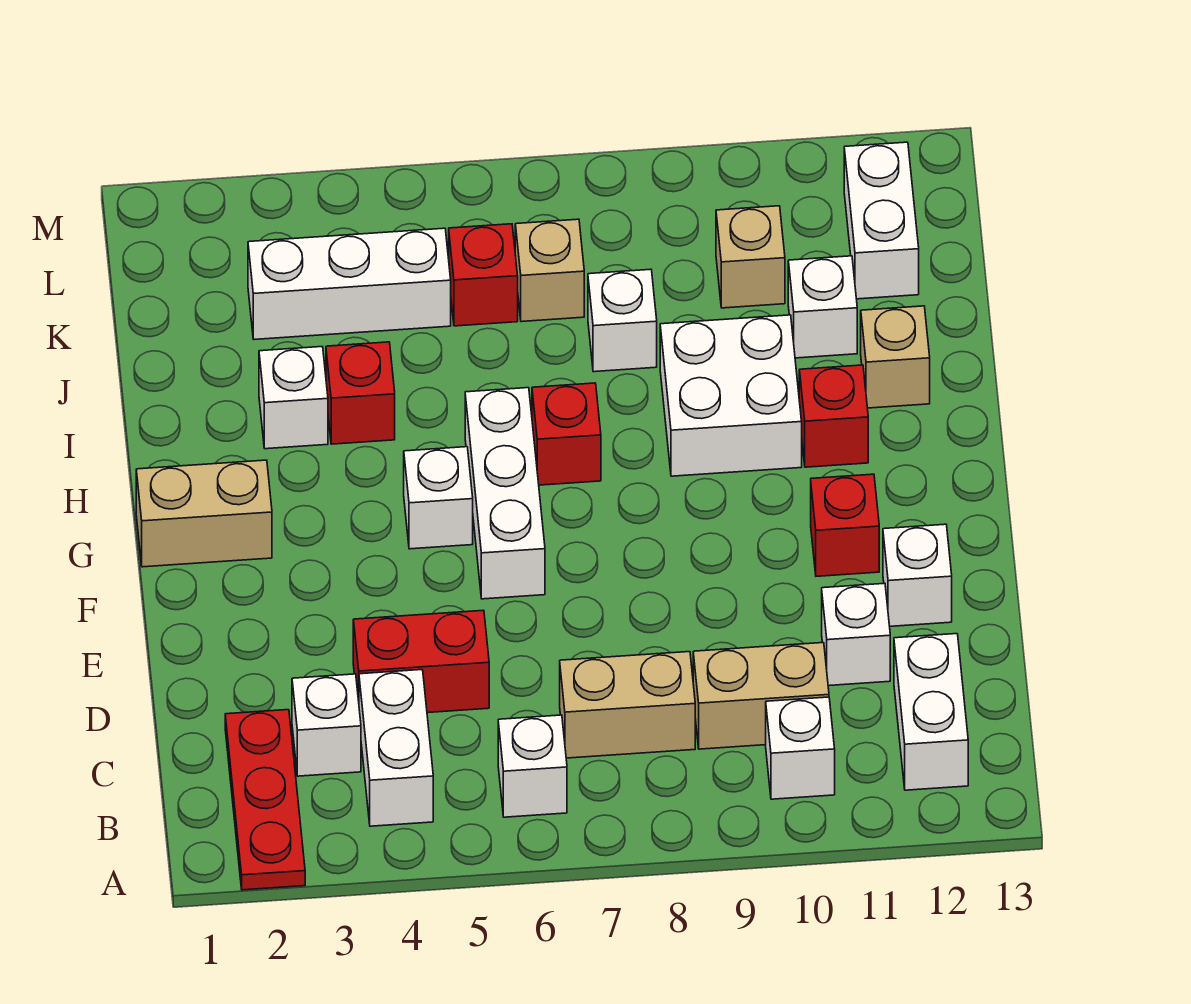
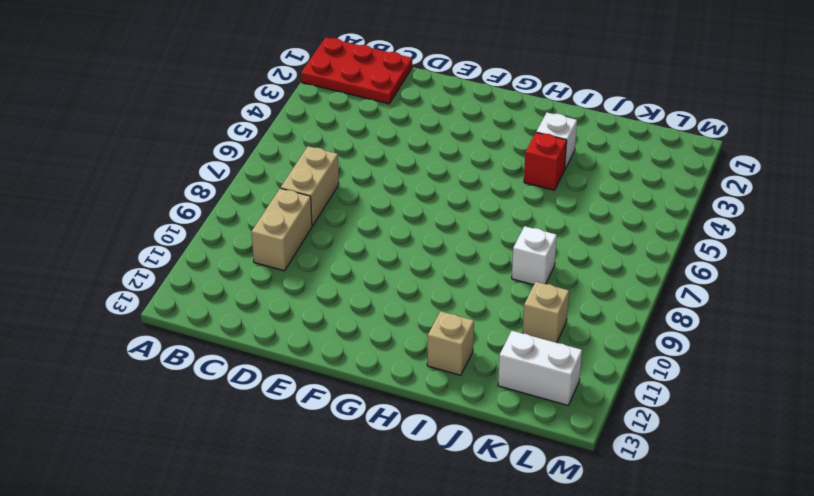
red 2x3 plate [301,37,412,104] -> red 1x3 plate [225,710,305,890]
none -> white 1x2 brick [359,670,433,826]
none -> white 1x1 brick [498,715,567,817]
none -> white 1x1 brick [766,697,835,799]

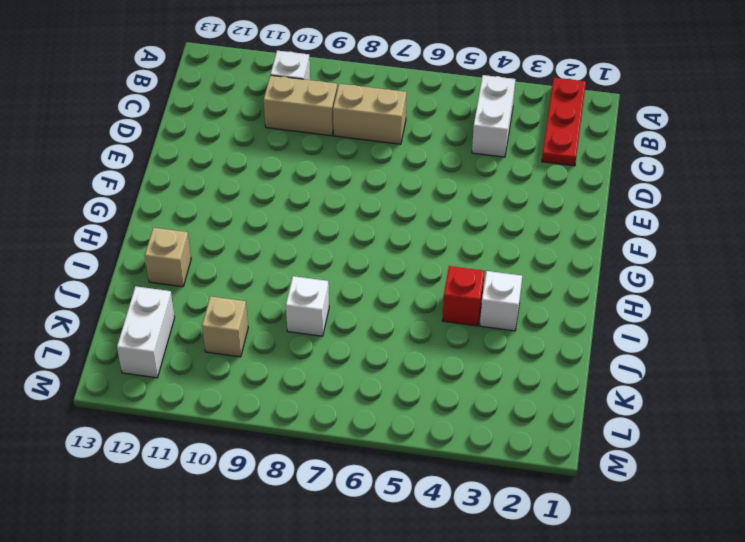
none -> white 1x1 brick [498,715,567,817]
none -> white 1x2 brick [894,634,968,790]
none -> white 1x1 brick [292,674,361,776]

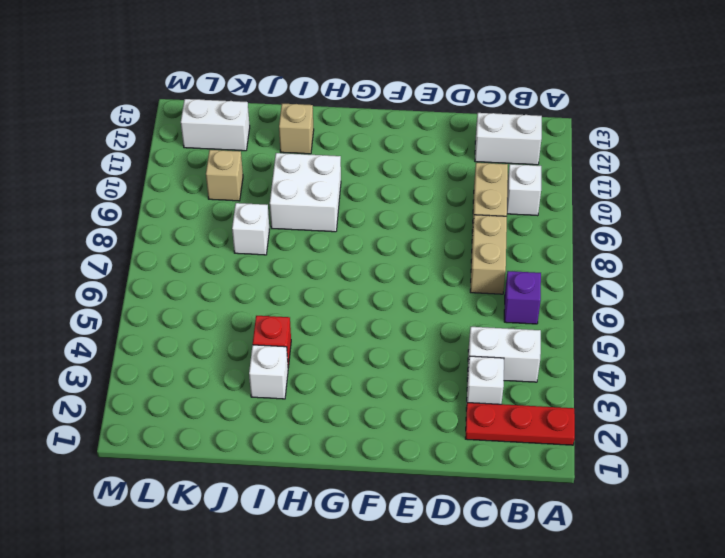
purple 1x1 brick [504,271,541,324] -> white 1x1 brick [498,715,567,817]
none -> red 1x2 brick [353,610,489,713]
none -> white 1x1 brick [822,583,890,686]
none -> white 1x1 brick [883,524,952,626]

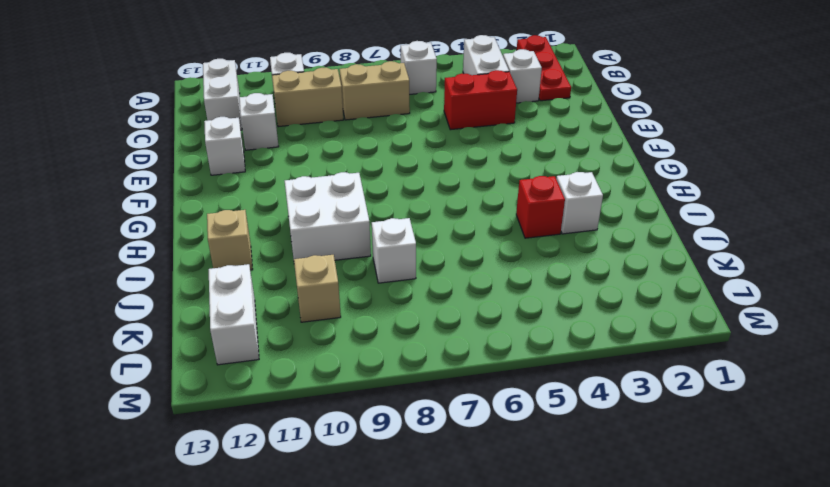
none -> white 1x3 brick [465,388,545,599]
none -> red 1x1 brick [811,474,879,576]
none -> tan 1x2 brick [136,460,272,567]

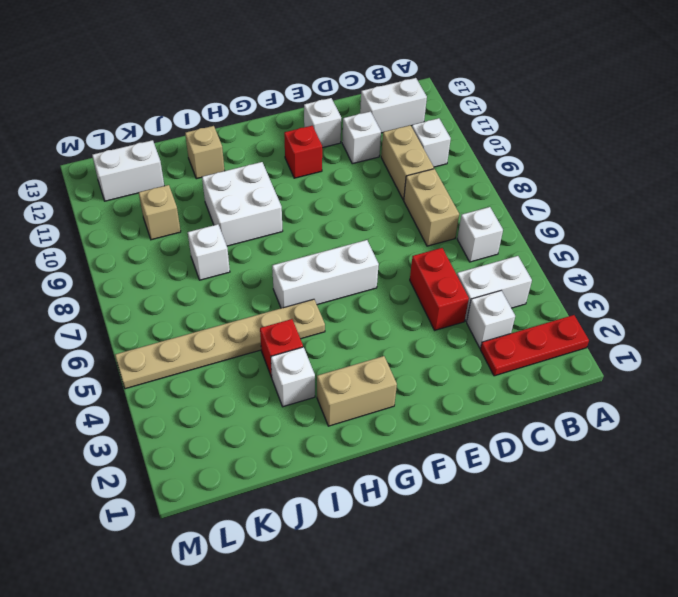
tan 1x2 brick [317,356,397,426] -> tan 1x2 brick turned to [136,460,272,567]
tan 1x6 plate [115,299,325,389] -> white 1x3 brick [248,228,451,339]
none -> white 1x1 brick [404,447,473,549]
none -> red 1x1 brick [532,383,601,485]
none -> red 1x1 brick [799,365,868,467]

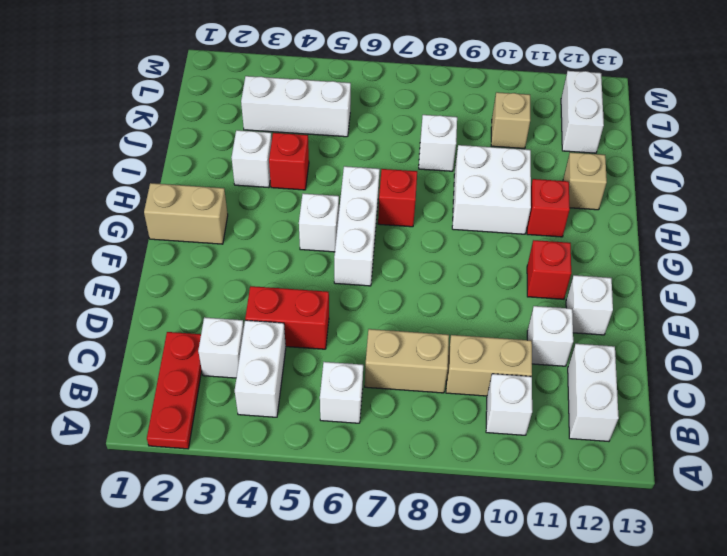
none -> white 1x1 brick [788,256,857,358]
none -> red 1x1 brick [449,224,518,326]
none -> tan 1x1 brick [515,219,584,322]

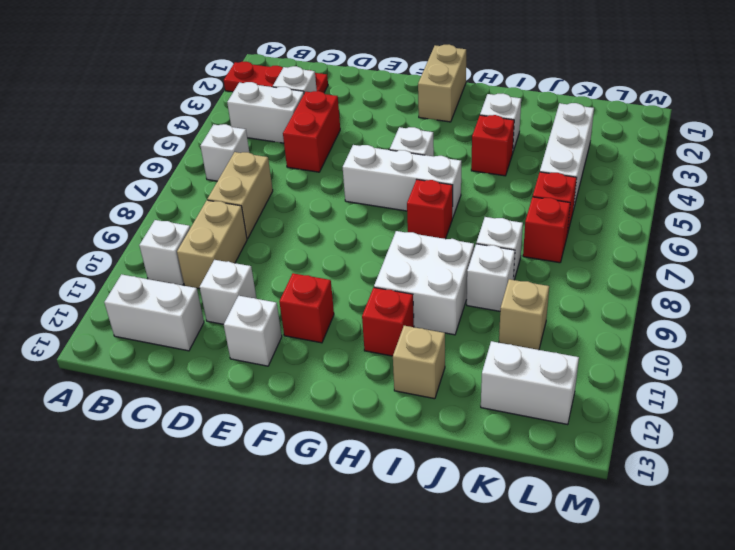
white 1x1 brick [467,244,515,311] -> white 1x1 brick moved to [788,256,857,358]
red 1x1 brick [523,197,570,263] -> tan 1x1 brick [515,219,584,322]

